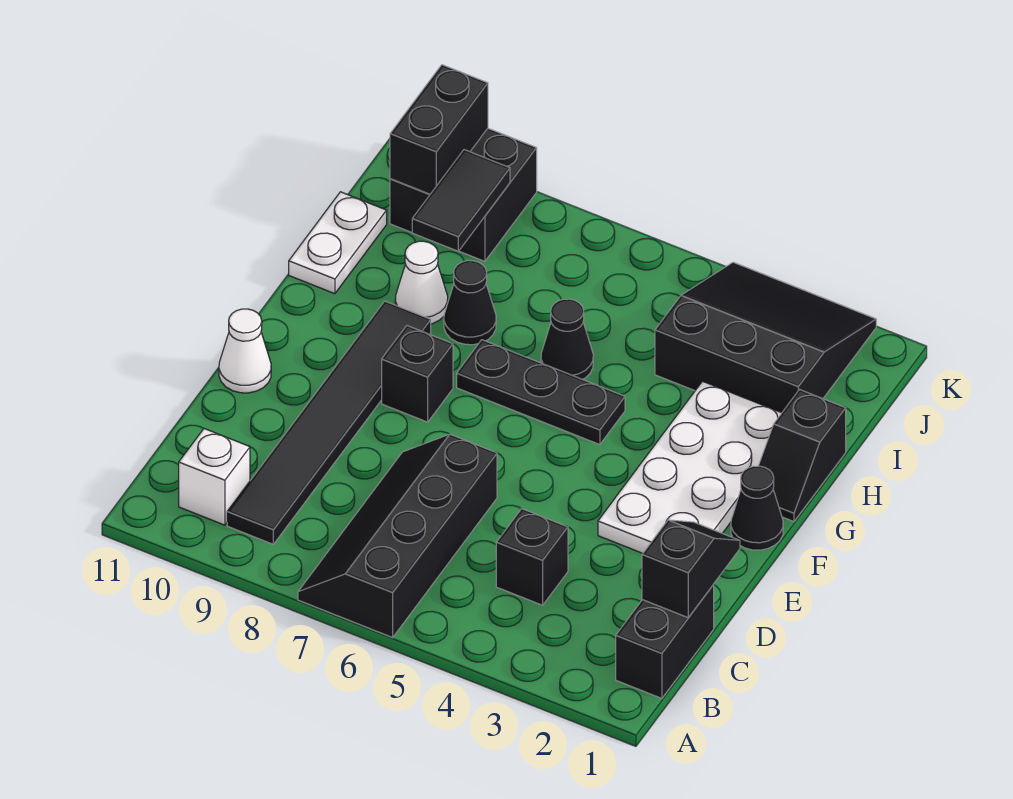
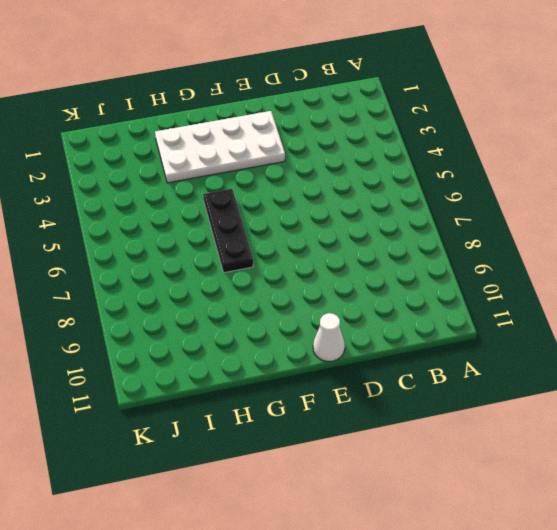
none -> black 2x4 slope [298,434,497,638]
none -> black 1x2 brick [616,585,714,698]
none -> black 1x6 tile [227,301,431,544]

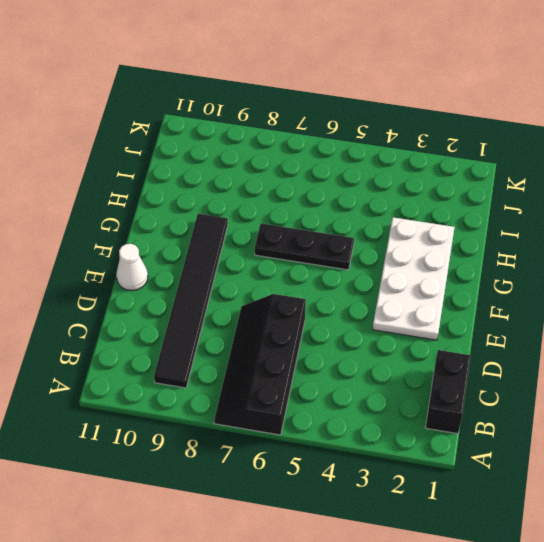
none -> white 1x1 brick [179,429,250,525]
none -> black 1x1 brick [496,509,568,605]
none -> black 1x1 cone [731,466,783,550]

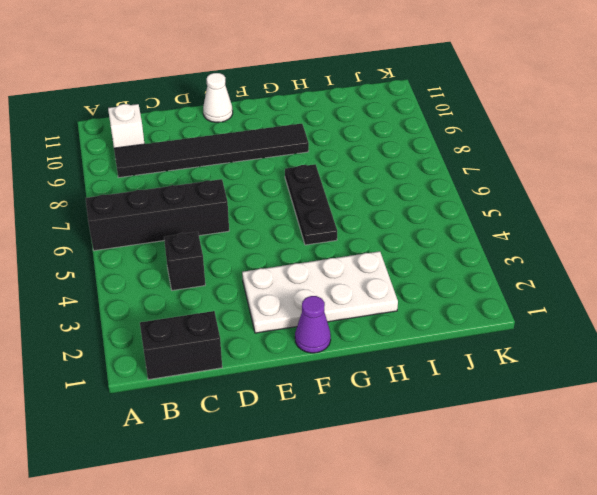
purple 1x1 cone [295,296,331,353] -> black 1x1 cone [731,466,783,550]
none -> black 1x1 brick [382,326,453,422]
none -> black 1x2 slope [759,390,846,522]
none -> black 1x1 cone [541,299,593,379]

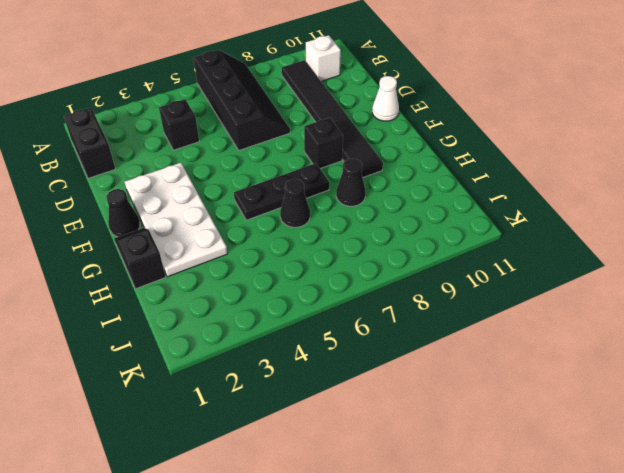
none -> white 1x1 cone [395,241,448,324]
none -> white 1x2 plate [289,192,387,294]
none -> black 3x3 slope [655,262,876,413]

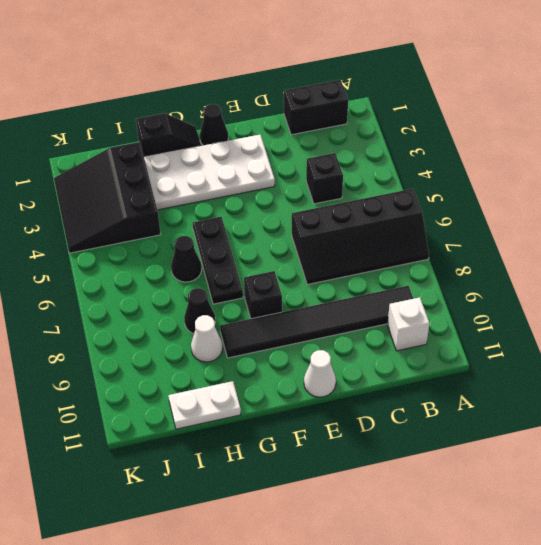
none -> black 2x2 brick [390,128,537,261]
none -> black 1x2 slope [642,520,740,618]
none -> black 1x2 tile [412,150,510,251]

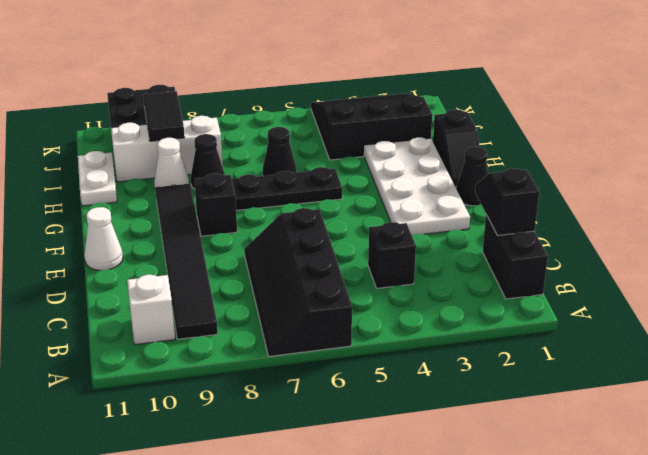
white 1x3 brick [111,116,223,182] -> none
none -> black 1x2 brick [390,65,488,194]

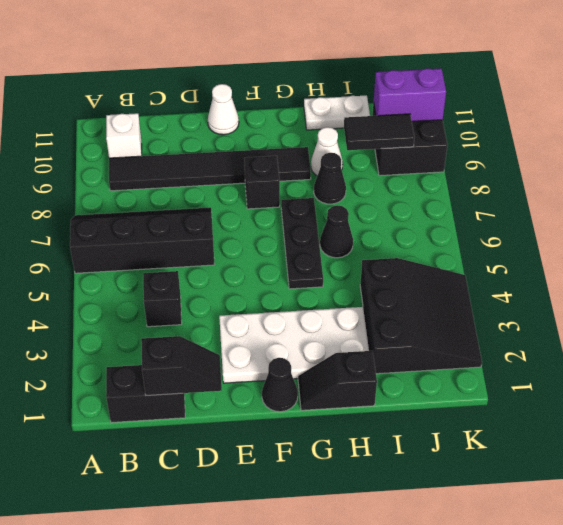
purple 1x2 brick [374,68,446,122] -> black 1x2 brick [390,65,488,194]

